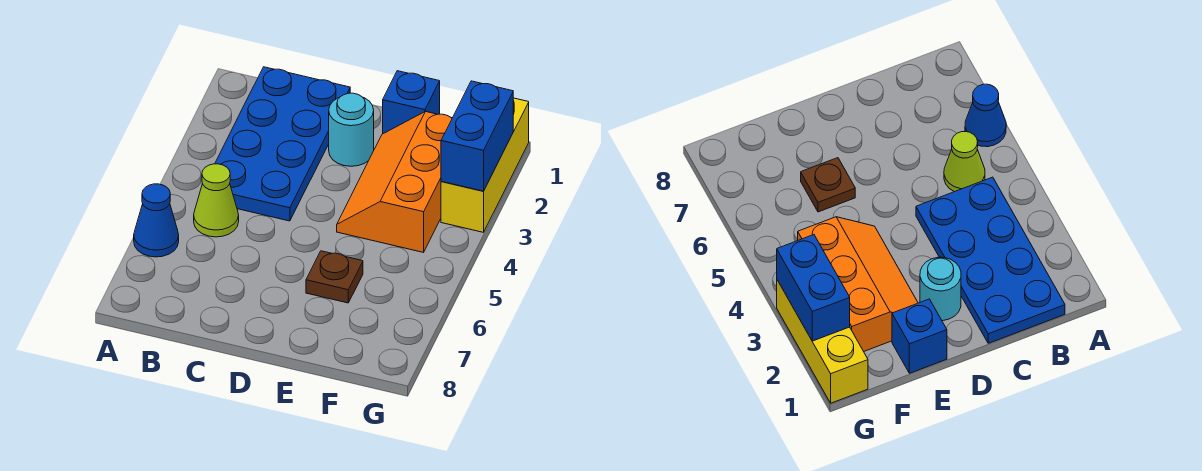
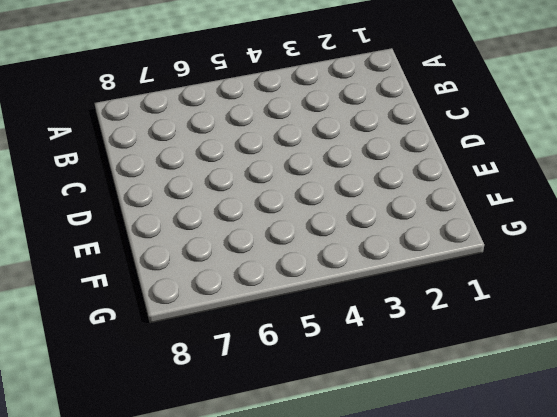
none -> blue 1x1 cone [134,184,179,257]
none -> blue 2x4 plate [215,67,350,221]

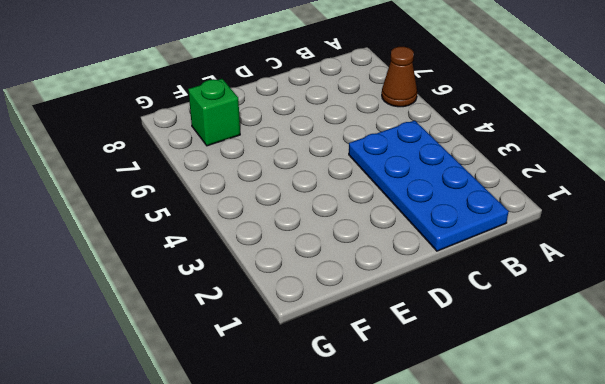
brown 1x1 cone [382,47,417,107] -> blue 1x1 cone [134,184,179,257]
green 1x1 brick [188,79,240,146] -> none
none -> lime 1x1 cone [194,164,239,237]
none -> cyan 1x1 round brick [329,93,374,166]

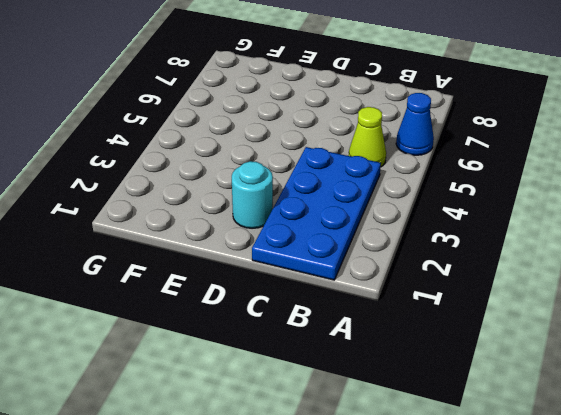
none -> blue 1x1 brick [383,71,440,134]
none -> orange 2x3 slope [337,112,452,252]

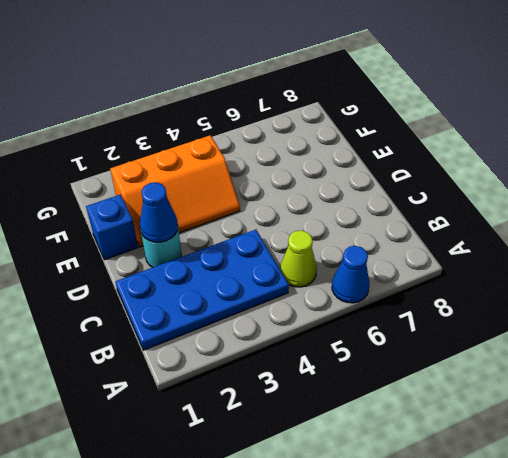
blue 1x1 cone [140,182,178,242] -> none
none -> brown 1x1 plate [306,251,363,303]
none -> yellow 1x3 brick [441,98,529,232]

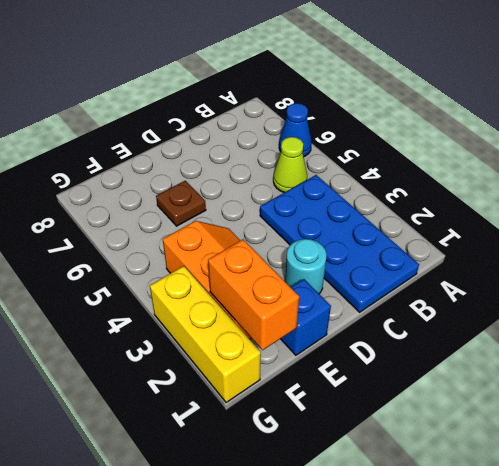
orange 1x2 brick [208,239,299,350] -> none
none -> blue 1x2 brick [441,81,513,191]

